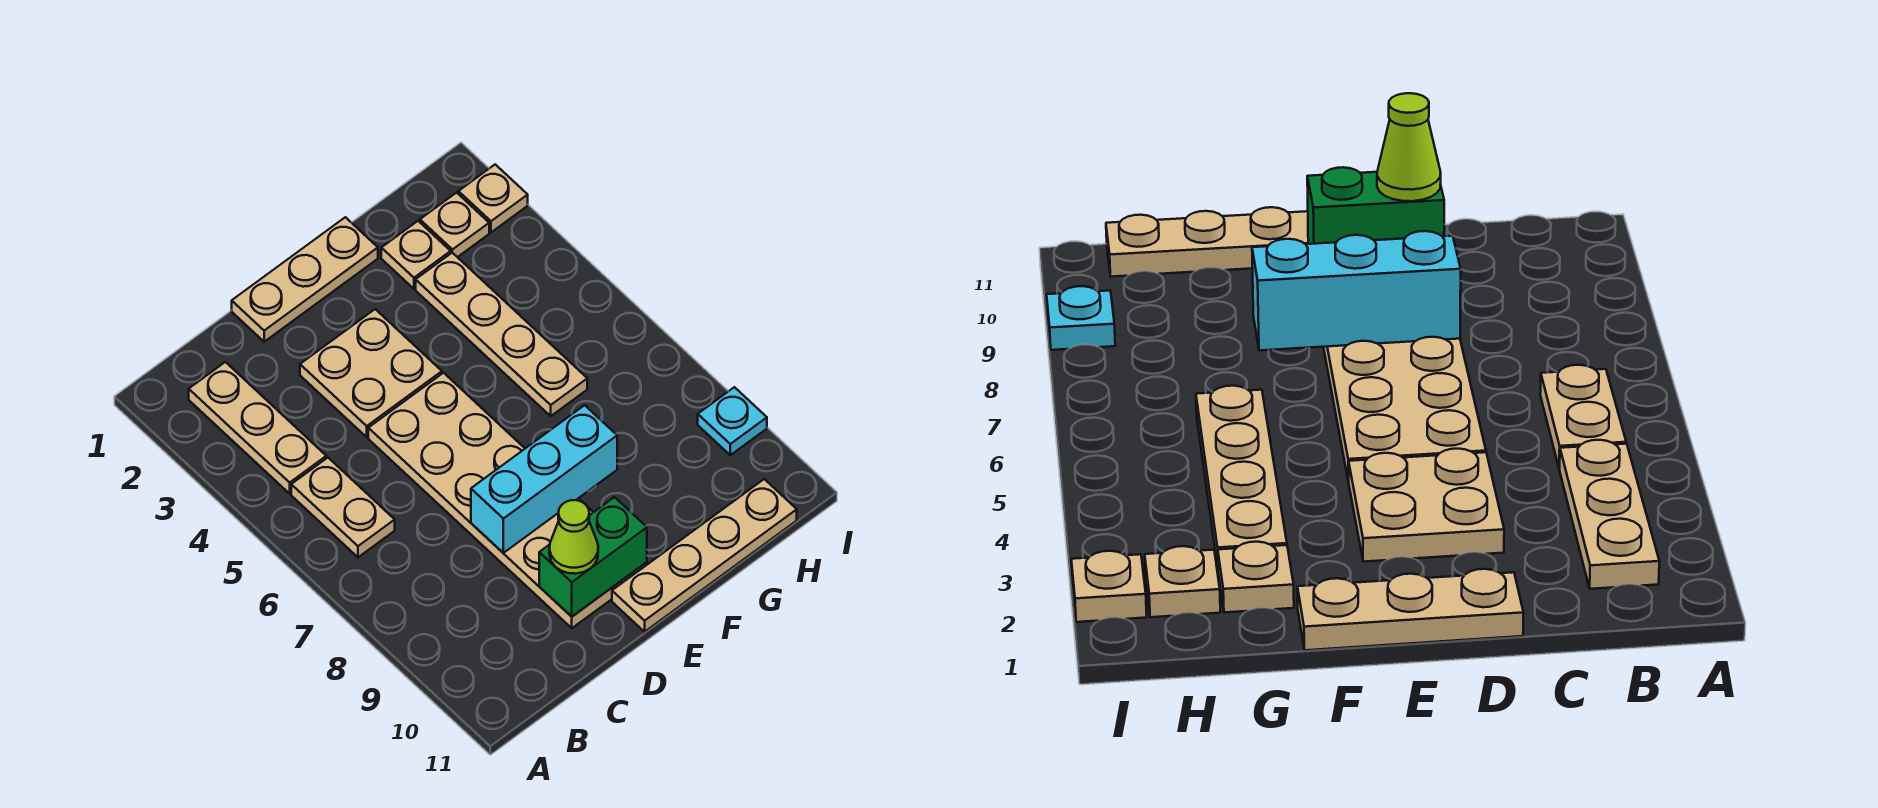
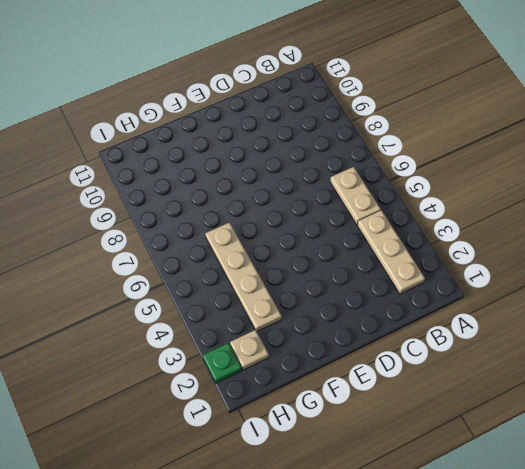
green 1x1 plate [203,343,242,383] -> tan 1x1 plate [458,165,528,232]
none -> tan 1x3 plate [232,217,378,342]
none -> tan 2x2 plate [300,309,442,437]
none -> tan 2x6 plate [368,373,647,628]

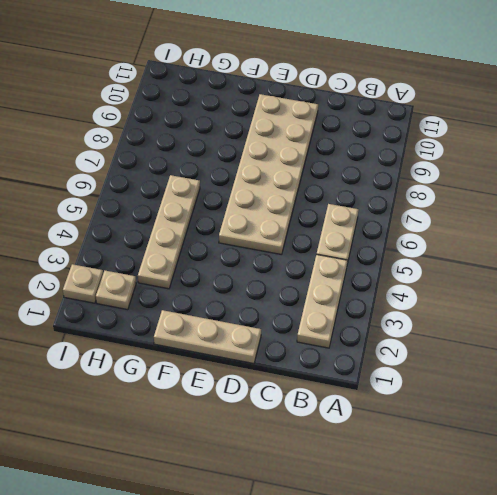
none -> tan 2x2 plate [300,309,442,437]
none -> tan 1x4 plate [612,479,797,632]
none -> tan 1x1 plate [381,221,451,289]

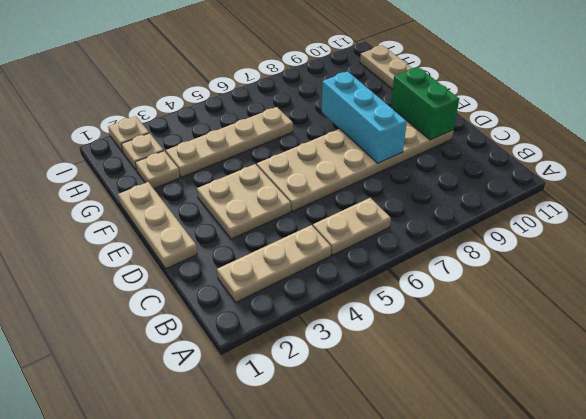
none -> cyan 1x1 plate [698,387,767,455]
none -> lime 1x1 cone [549,500,598,574]

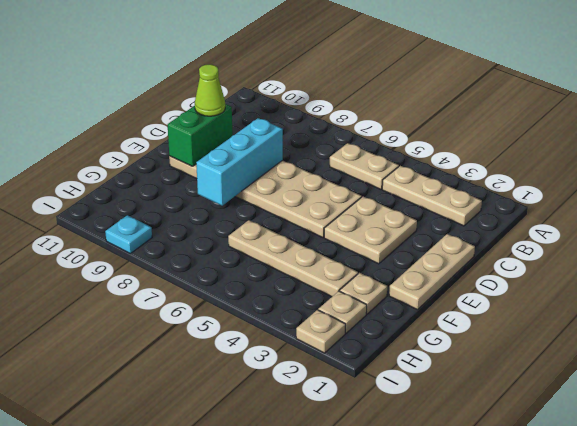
none -> tan 1x4 plate [612,479,797,632]

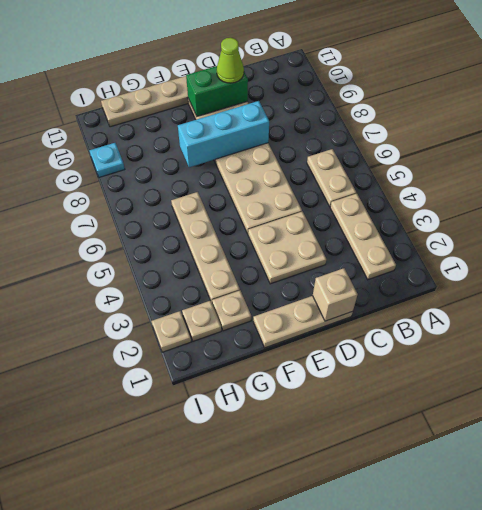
tan 1x1 brick [313,268,358,321] -> none

